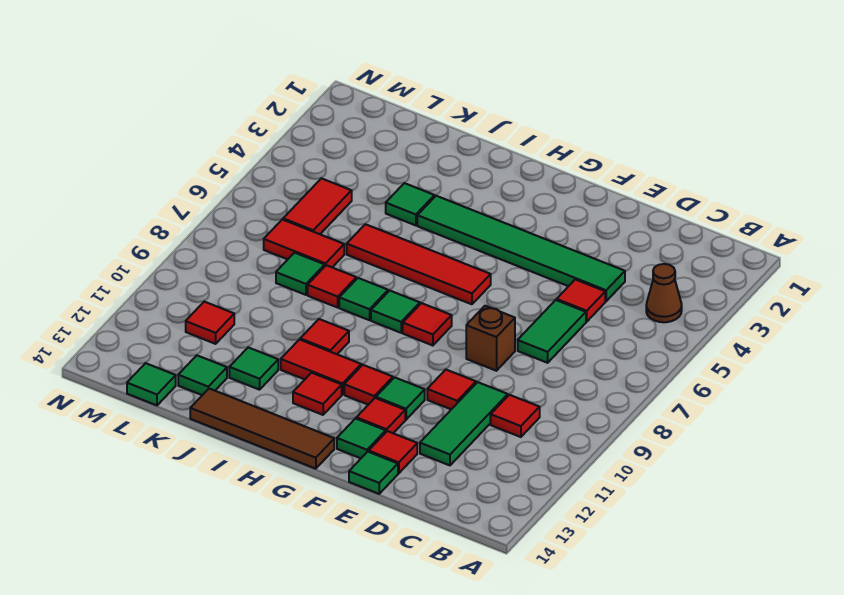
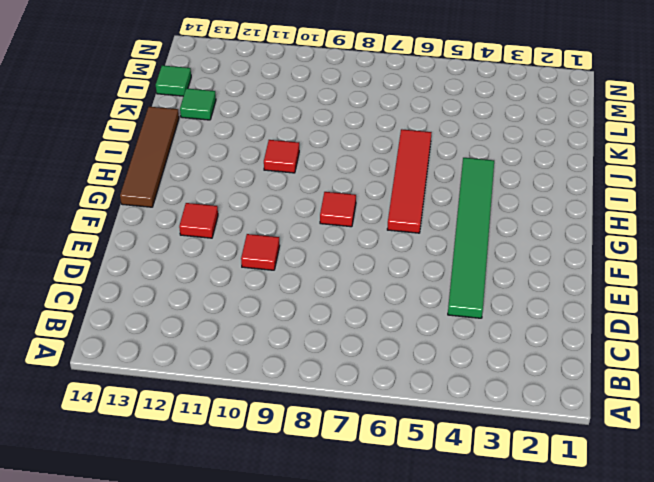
none -> brown 1x1 cone [646,264,682,322]
none -> red 1x1 tile [491,395,540,437]
none -> red 1x1 tile [557,279,605,322]
none -> green 1x2 tile [518,300,586,363]

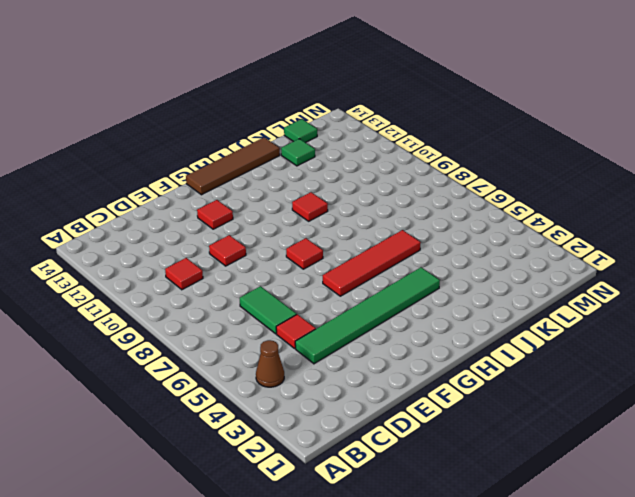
none -> green 1x3 tile [420,382,508,465]
none -> brown 1x1 brick [466,306,515,371]
none -> red 1x1 tile [369,431,417,473]
none -> green 1x1 tile [349,452,398,494]

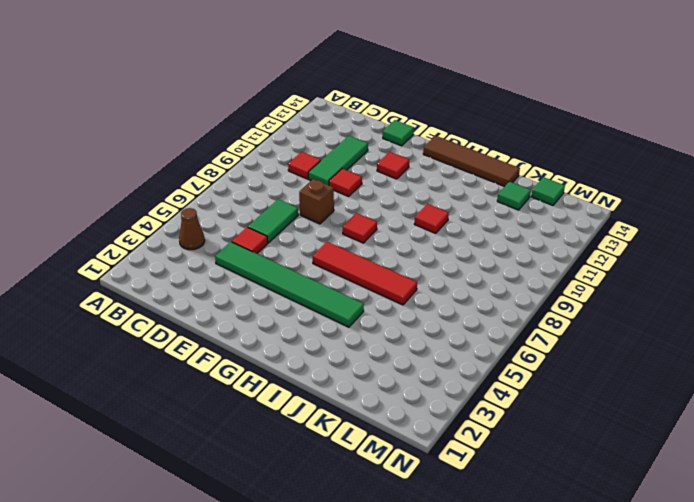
none -> red 1x1 tile [369,431,417,473]
none -> green 1x1 tile [376,377,425,420]
none -> green 1x1 tile [337,418,386,458]
none -> red 1x1 tile [344,365,393,405]

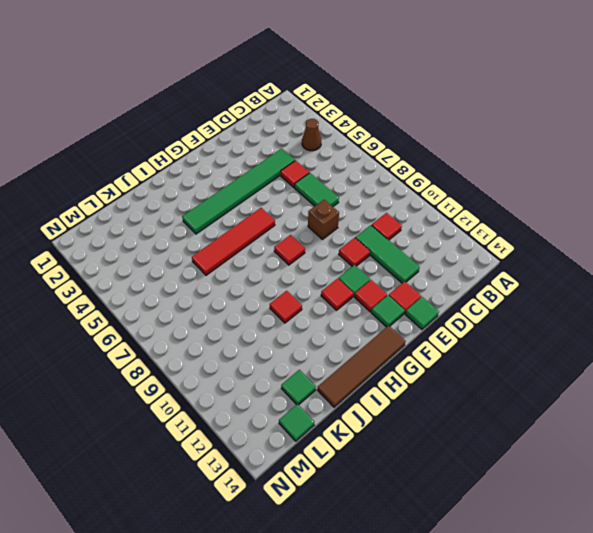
none -> green 1x1 tile [371,291,420,333]
none -> red 1x2 tile [281,340,361,394]
none -> red 1x1 tile [293,373,342,415]
none -> green 1x1 tile [339,278,388,320]

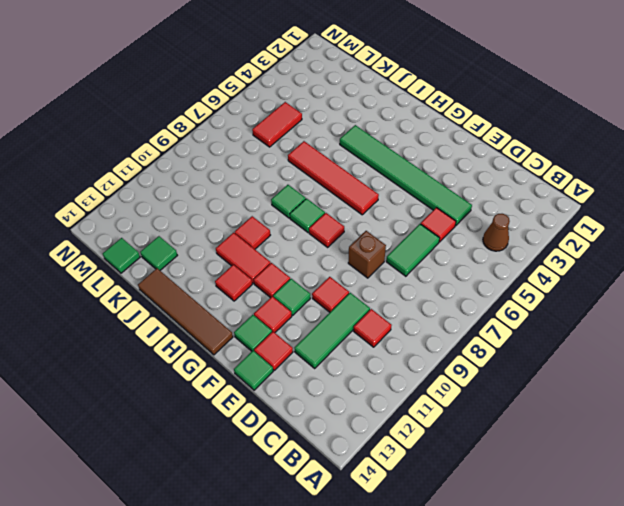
none -> green 1x1 tile [386,183,435,225]
none -> red 1x1 tile [308,265,356,307]
none -> green 1x1 tile [229,347,278,390]
none -> red 1x2 tile [264,219,344,267]

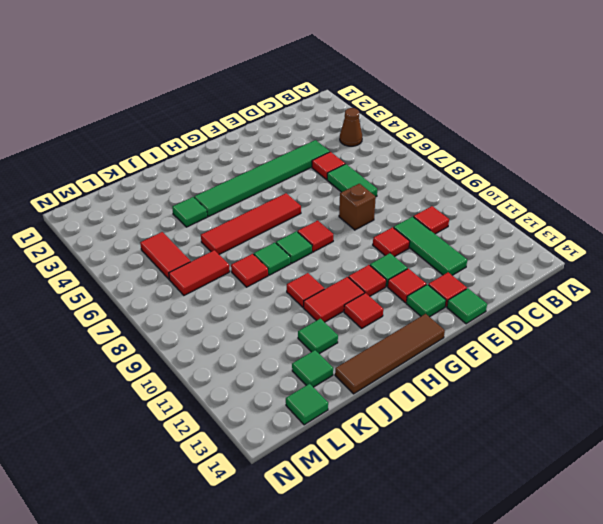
none -> green 1x1 tile [276,253,325,295]
none -> red 1x1 tile [186,302,234,344]

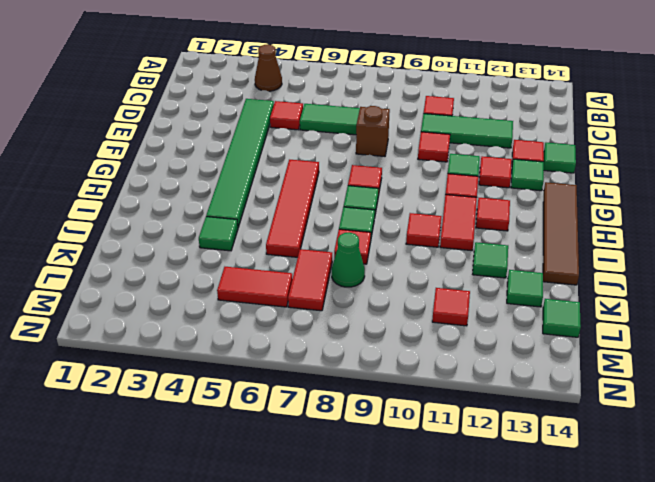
green 1x1 cone [332,232,365,287] -> green 1x1 tile [276,253,325,295]

